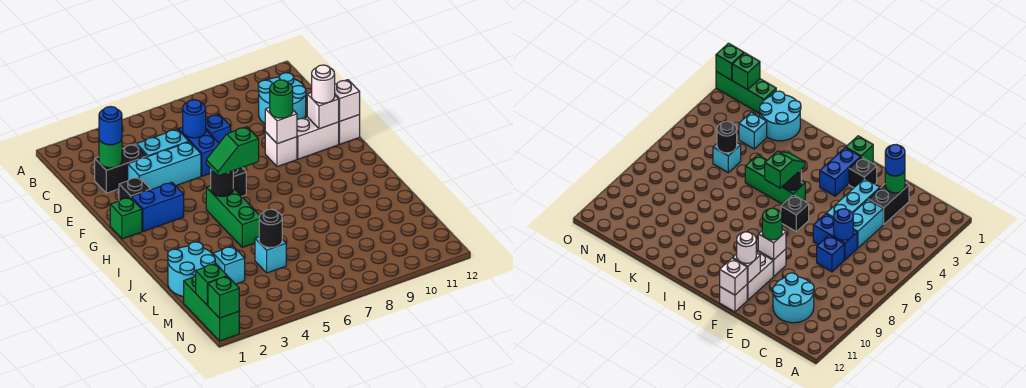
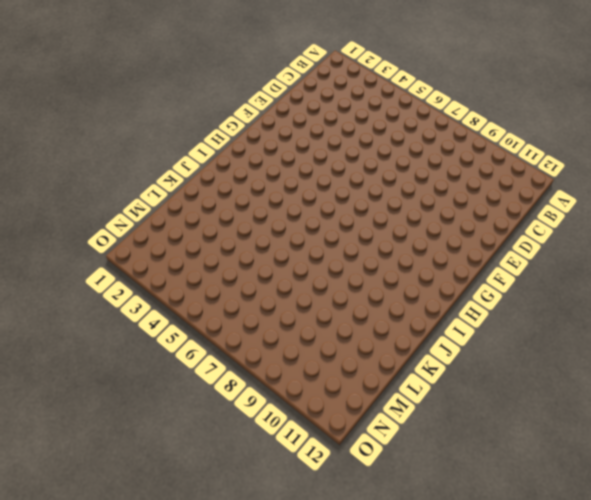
none -> cyan 2x2 round brick [258,73,306,124]
none -> black 1x2 brick [95,144,147,193]
none -> cyan 1x2 brick [137,129,189,157]
none -> blue 1x2 brick [178,127,219,176]

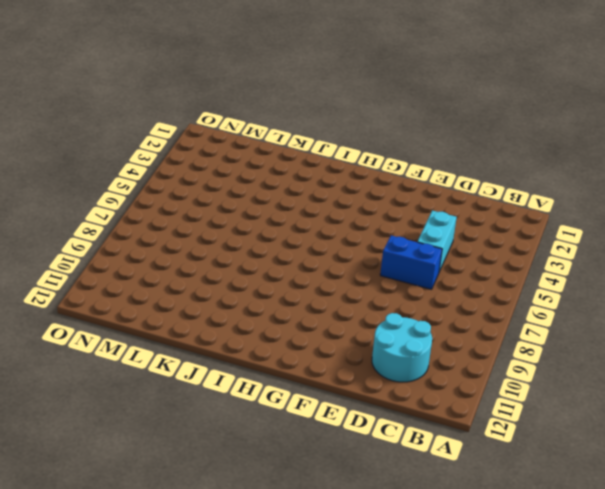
none -> black 1x2 brick [95,144,147,193]
none -> blue 1x1 brick [206,114,231,143]
none -> cyan 1x3 brick [128,142,201,190]
none -> black 1x1 brick [119,177,151,201]

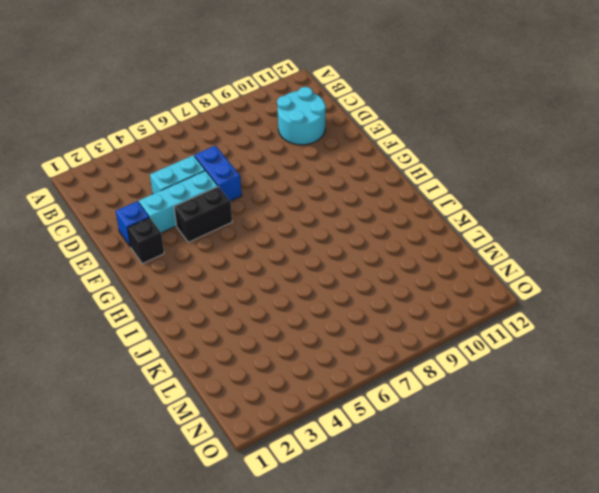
blue 1x1 brick [116,201,149,247] -> blue 1x1 brick moved to [206,114,231,143]
black 1x2 brick [174,187,232,242] -> black 1x2 brick moved to [95,144,147,193]
none -> white 1x1 brick [265,132,297,167]
none -> white 1x2 brick [297,117,339,159]
none -> white 1x1 brick [339,115,360,144]
none -> green 1x1 brick [110,197,142,239]

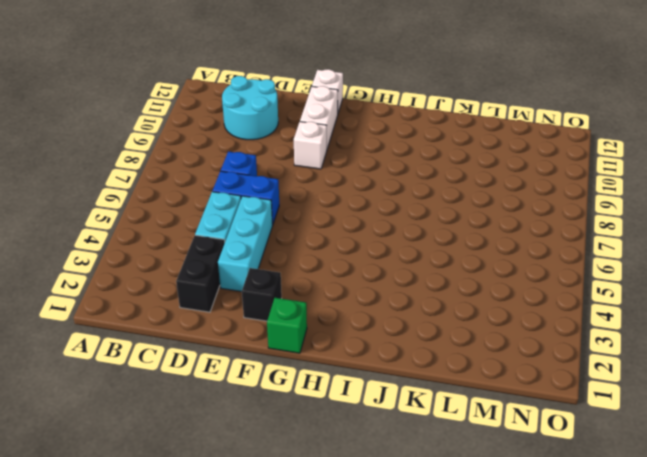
none -> blue 1x2 brick [131,182,184,231]
none -> black 1x1 brick [233,168,246,196]
none -> green 1x3 brick [206,186,260,247]
none -> cyan 2x2 round brick [168,242,215,297]

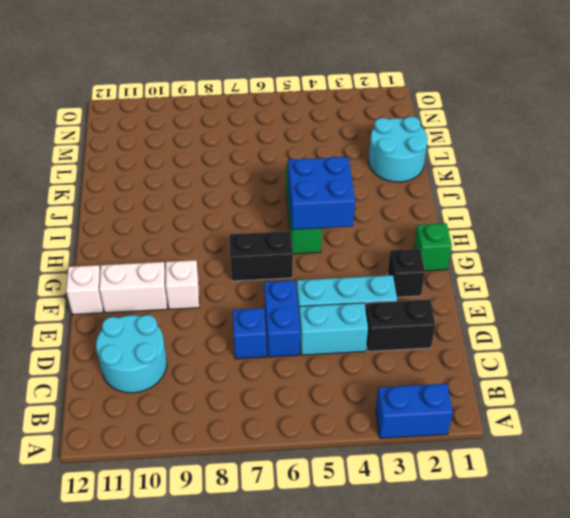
blue 1x2 brick [376,384,453,438] -> blue 1x2 brick moved to [131,182,184,231]
black 1x2 brick [229,231,293,281] -> black 1x1 brick [233,168,246,196]
blue 2x2 brick [288,157,355,230] -> black 1x1 round brick [211,169,233,196]
none -> cyan 1x1 brick [213,246,245,284]
none -> cyan 1x1 brick [255,237,286,273]
none -> green 1x3 brick [184,275,239,341]
none -> green 1x1 round brick [99,139,122,168]

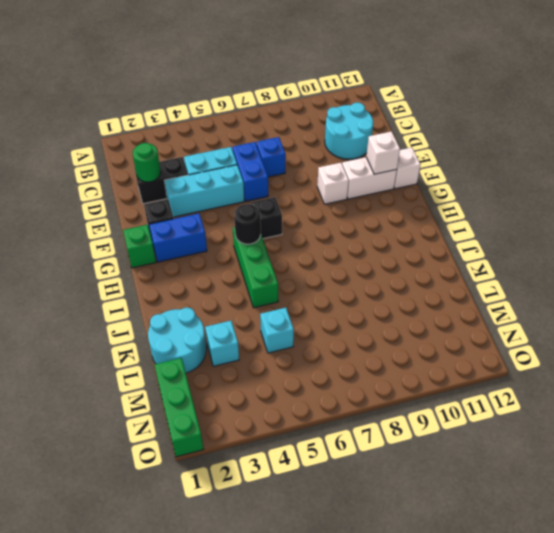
none -> blue 1x1 round brick [183,100,206,138]
none -> white 1x1 brick [265,107,297,144]
none -> white 1x1 brick [335,80,360,121]
none -> black 1x1 round brick [259,209,282,248]

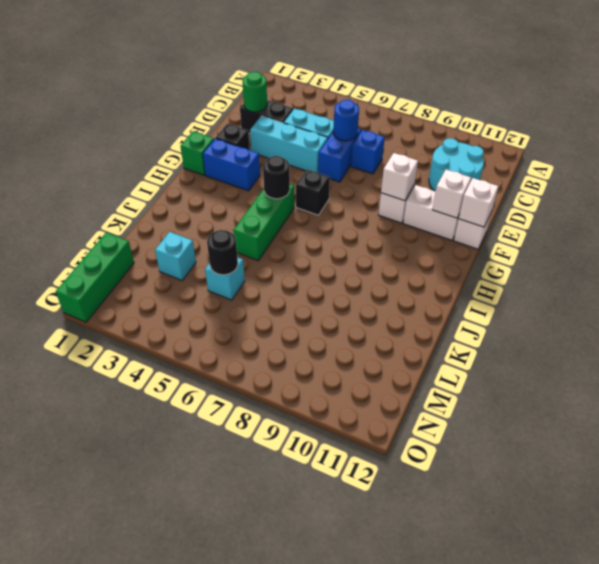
none -> cyan 2x2 round brick [168,242,215,297]
none -> green 1x1 brick [196,263,227,305]
none -> green 1x1 brick [208,276,239,318]
none -> blue 1x1 round brick [99,107,122,145]

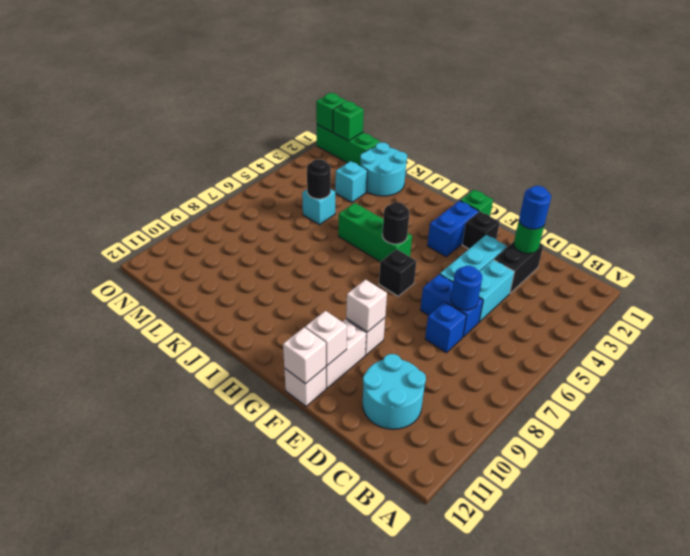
none -> green 1x1 round brick [270,80,293,118]
none -> white 1x1 round brick [312,65,335,103]
none -> green 1x2 slope [206,127,259,176]

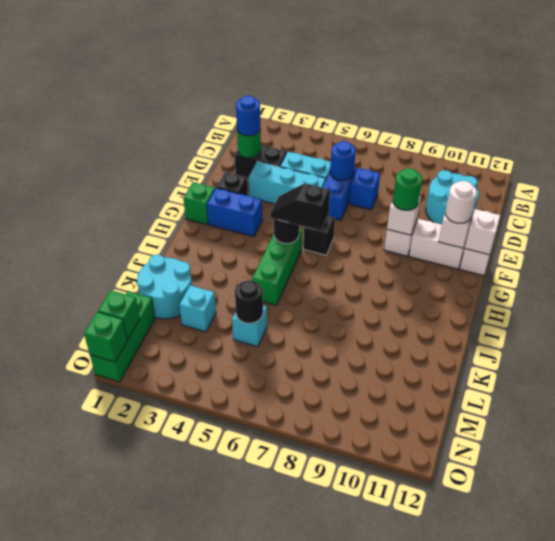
black 1x2 slope [270,184,330,230] -> green 1x2 slope [206,127,259,176]

